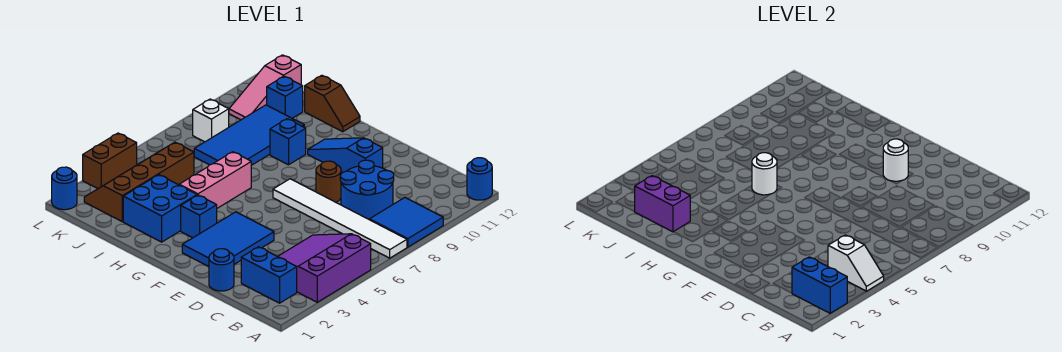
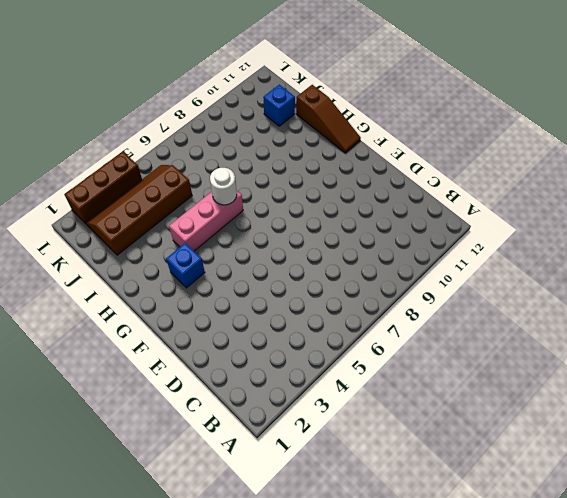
brown 1x3 slope [296,85,361,153] -> brown 1x2 slope [305,75,360,132]
brown 1x3 brick [64,151,142,224] -> brown 1x2 brick [83,133,137,189]
none -> purple 3x3 slope [278,234,371,302]
none -> white 1x6 tile [273,179,407,258]
none -> blue 2x2 tile [370,198,443,247]

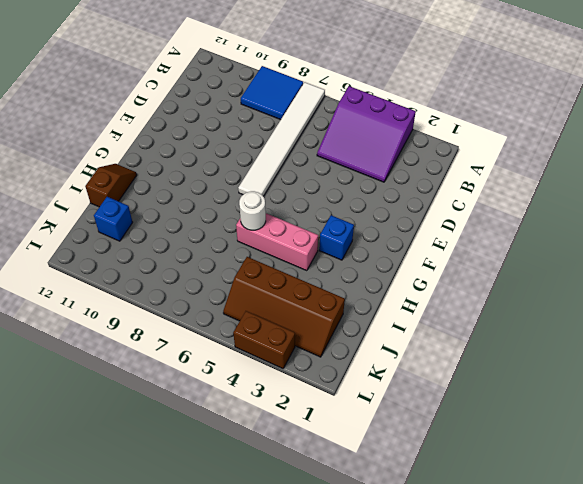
none -> blue 1x1 round brick [467,158,492,200]
none -> blue 1x2 brick [241,247,297,303]
none -> blue 2x2 round brick [340,160,394,220]

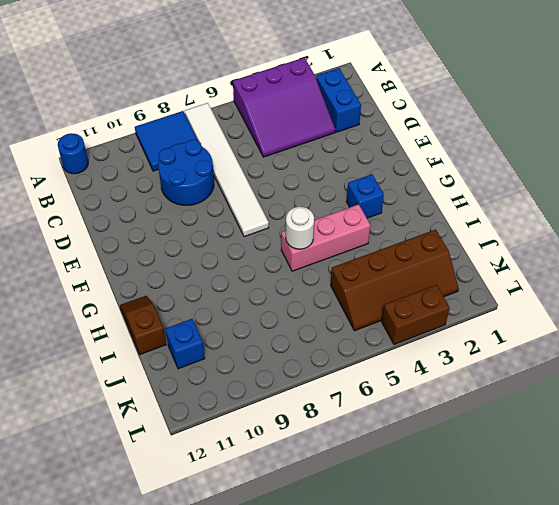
none -> blue 1x1 round brick [209,249,234,291]
none -> blue 2x3 tile [182,212,274,267]
none -> brown 1x1 round brick [316,161,341,202]

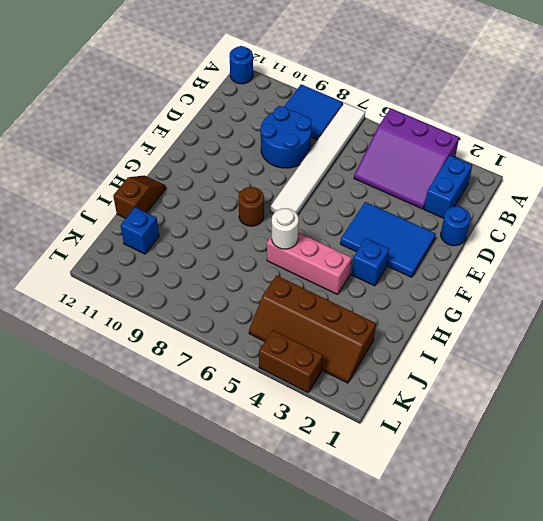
brown 1x1 round brick [238,187,264,226] -> brown 1x1 round brick moved to [316,161,341,202]
none -> blue 1x3 slope [308,138,383,173]
none -> blue 2x2 brick [123,175,197,242]
none -> blue 1x1 brick [270,119,306,165]

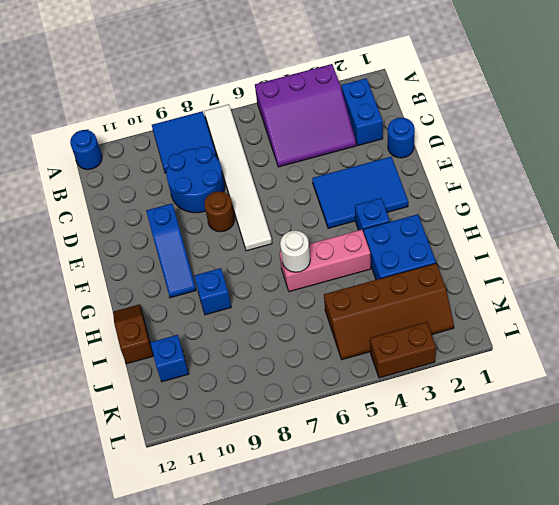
none -> blue 2x4 tile [194,105,304,165]
none -> white 1x1 brick [193,99,229,142]
none -> pink 1x3 slope [229,55,301,120]

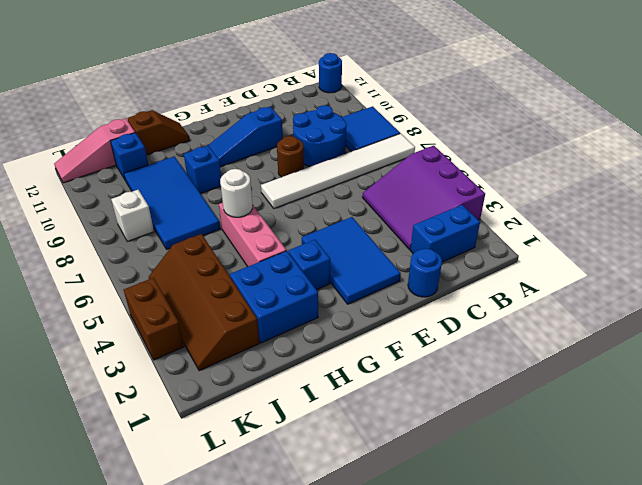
pink 1x3 slope [54,118,135,183] -> pink 1x3 slope turned to [229,55,301,120]
none -> blue 1x1 round brick [52,167,77,210]
none -> blue 1x2 brick [792,257,847,313]
none -> white 1x2 slope [828,235,884,291]

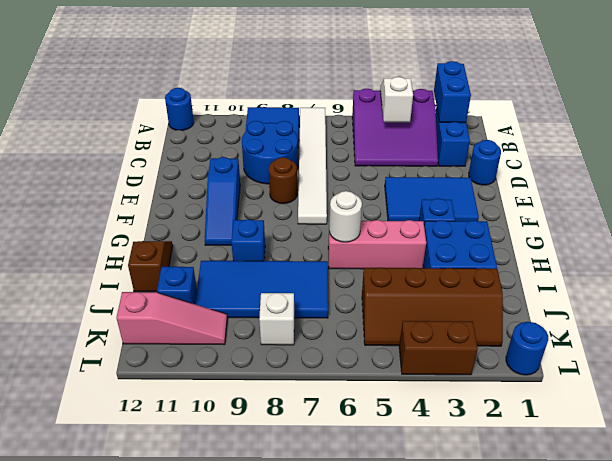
none -> white 1x1 round brick [883,139,908,181]
none -> purple 1x2 brick [635,176,690,232]

